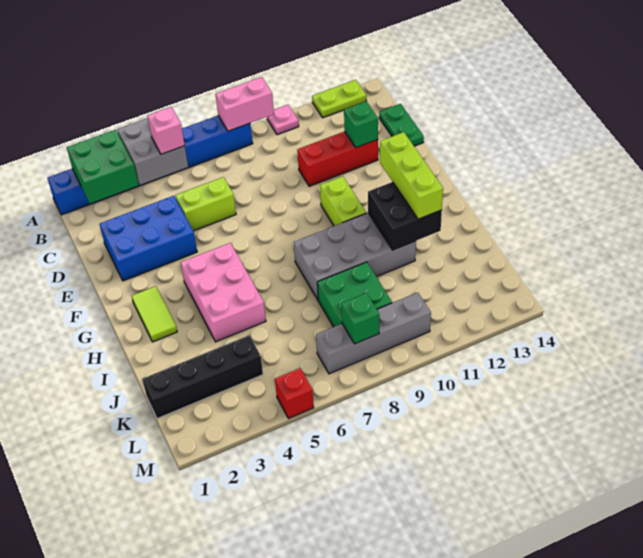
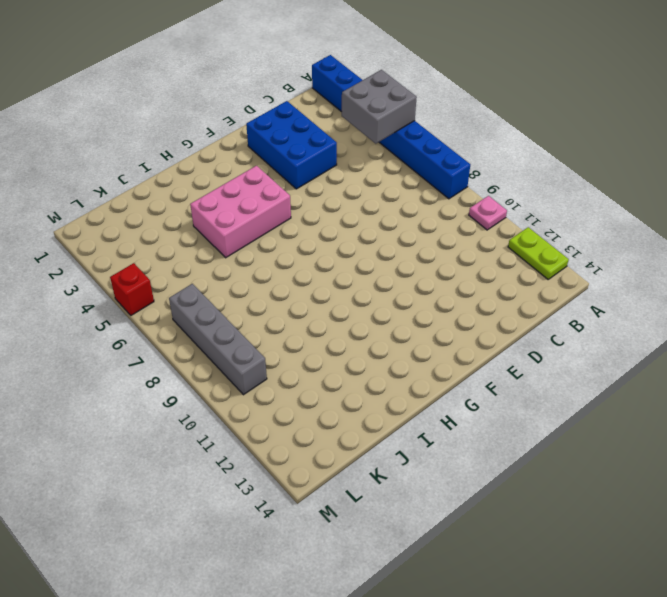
none -> green 1x2 plate [379,104,424,146]
none -> lime 1x2 brick [175,177,236,231]
none -> red 1x3 brick [297,131,378,186]

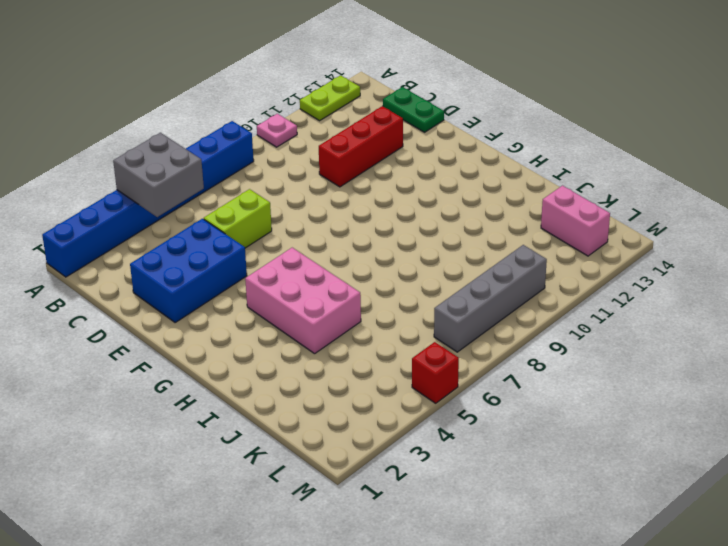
pink 1x2 brick [541,186,610,256] -> pink 1x2 brick turned to [215,77,274,131]
none -> lime 1x2 brick [320,176,366,226]
none -> lime 1x2 tile [132,286,177,342]
none -> grey 2x4 brick [294,213,416,300]

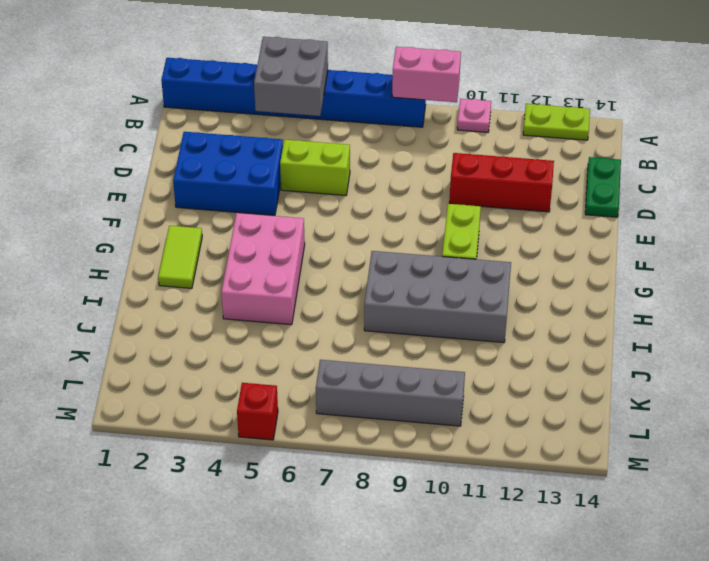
none -> green 2x2 brick [317,262,392,327]
none -> black 1x4 brick [142,335,263,419]
none -> green 2x2 brick [67,130,139,203]

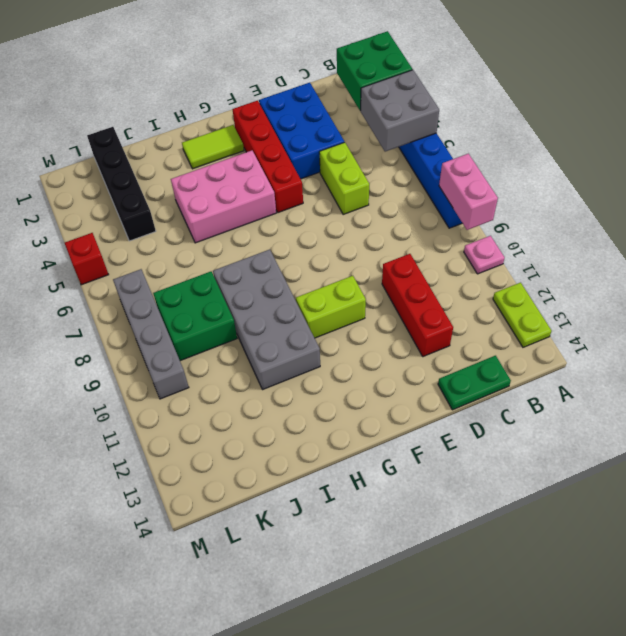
red 1x4 brick [232,101,303,213] -> none
none -> green 1x1 brick [344,101,378,147]
none -> black 2x2 brick [368,182,442,250]
none -> green 1x1 brick [341,293,379,344]

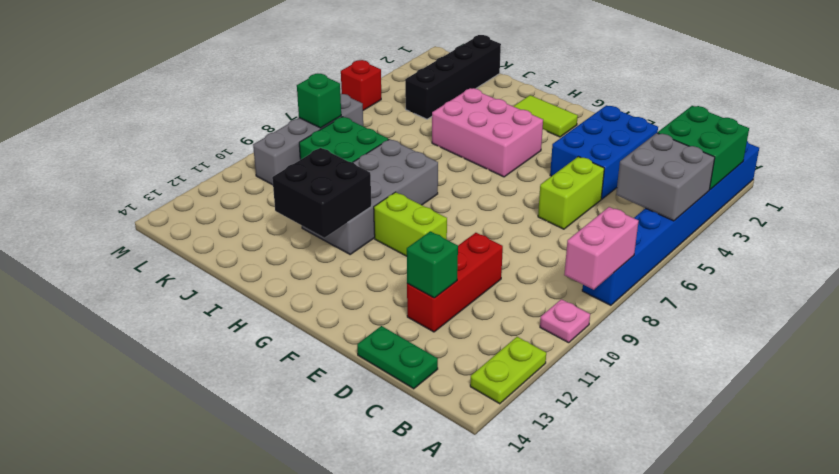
none -> pink 1x1 brick [147,107,185,154]
none -> lime 1x3 brick [380,132,443,219]

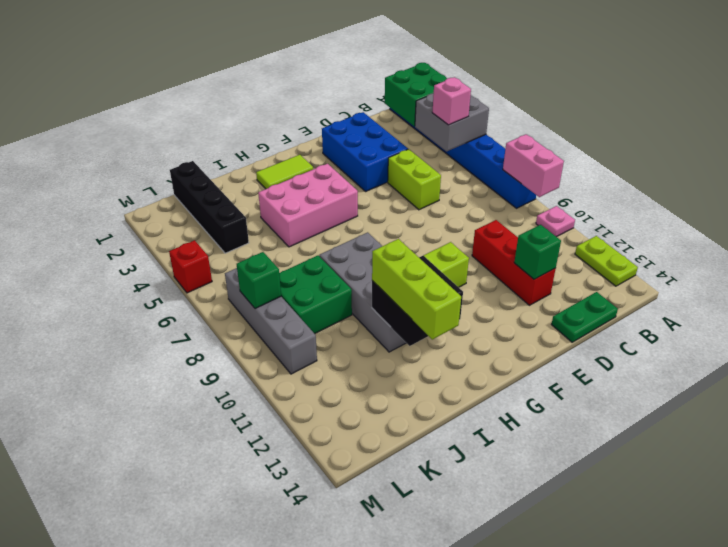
lime 1x3 brick [372,239,461,339] -> lime 1x3 brick turned to [380,132,443,219]

